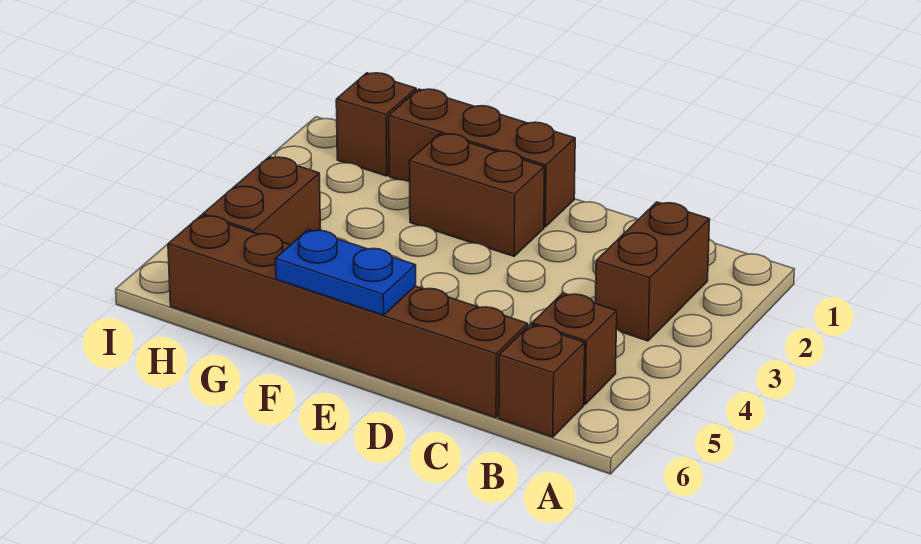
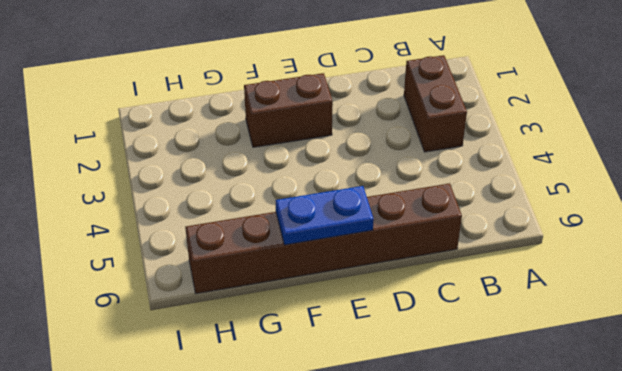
none -> brown 1x1 brick [532,293,617,404]
none -> brown 1x1 brick [499,324,585,437]

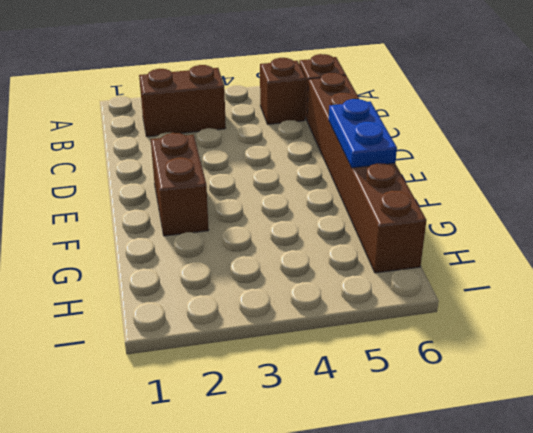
none -> brown 1x3 brick [389,89,575,227]
none -> brown 1x1 brick [336,73,416,176]

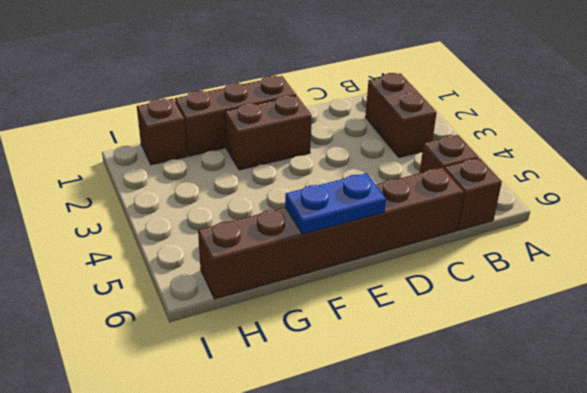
none -> brown 1x2 brick [203,157,321,245]

